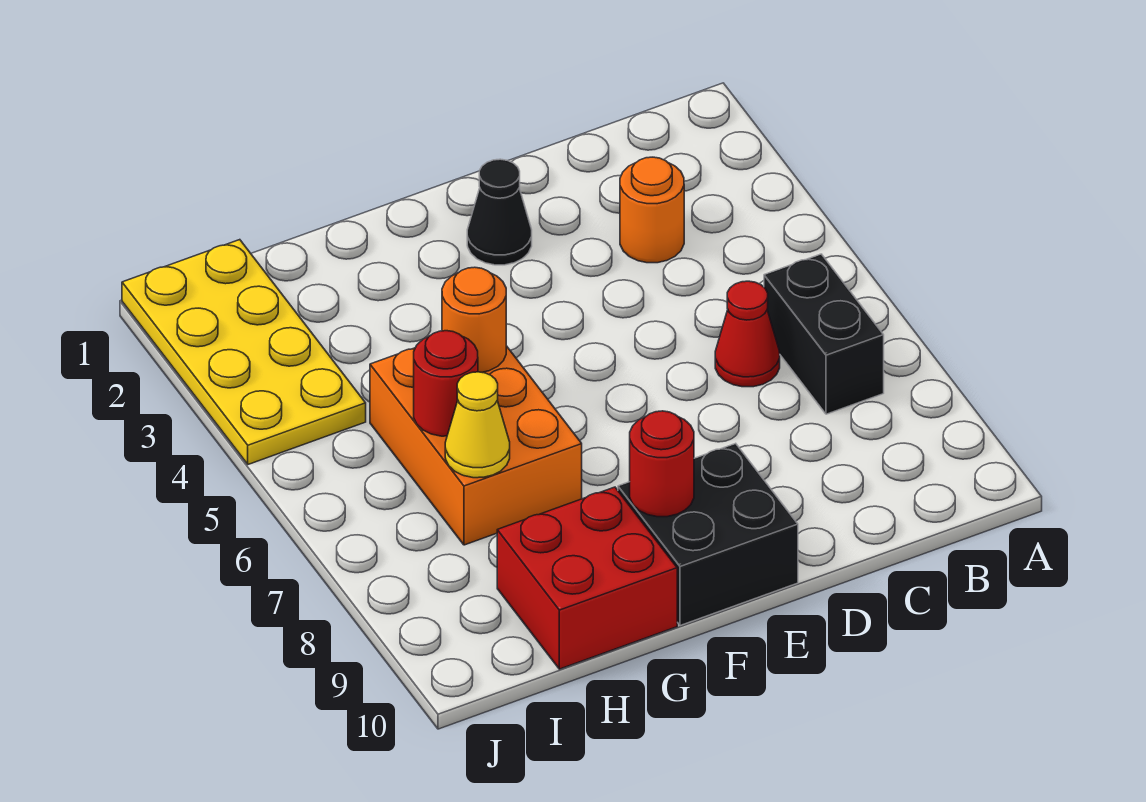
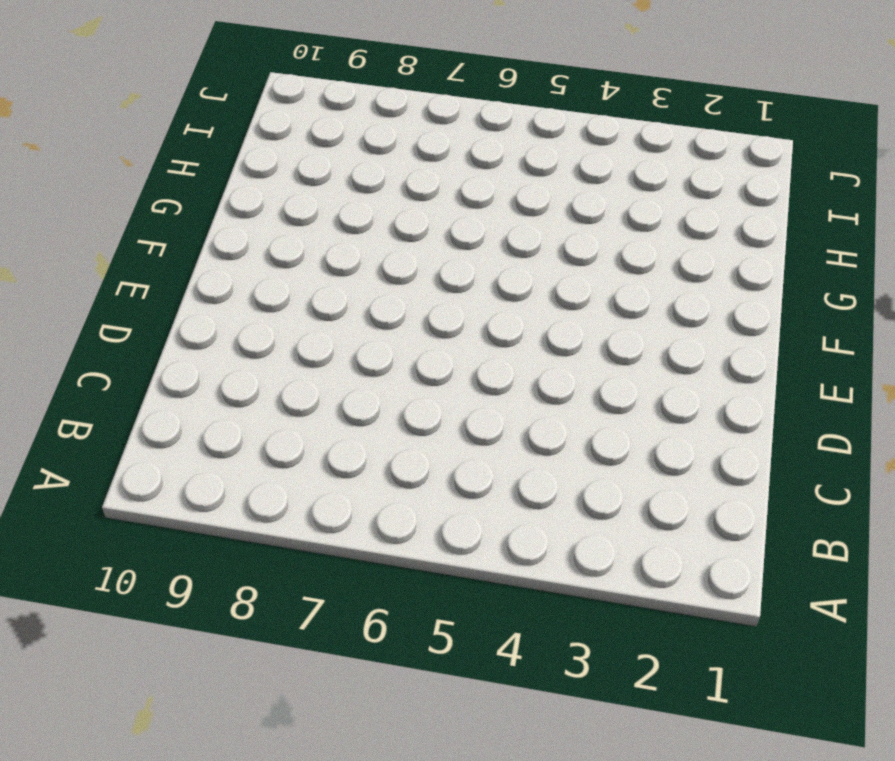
none -> black 1x2 brick [764,254,884,414]
none -> orange 1x1 round brick [620,157,684,263]
none -> red 1x1 cone [715,281,780,387]

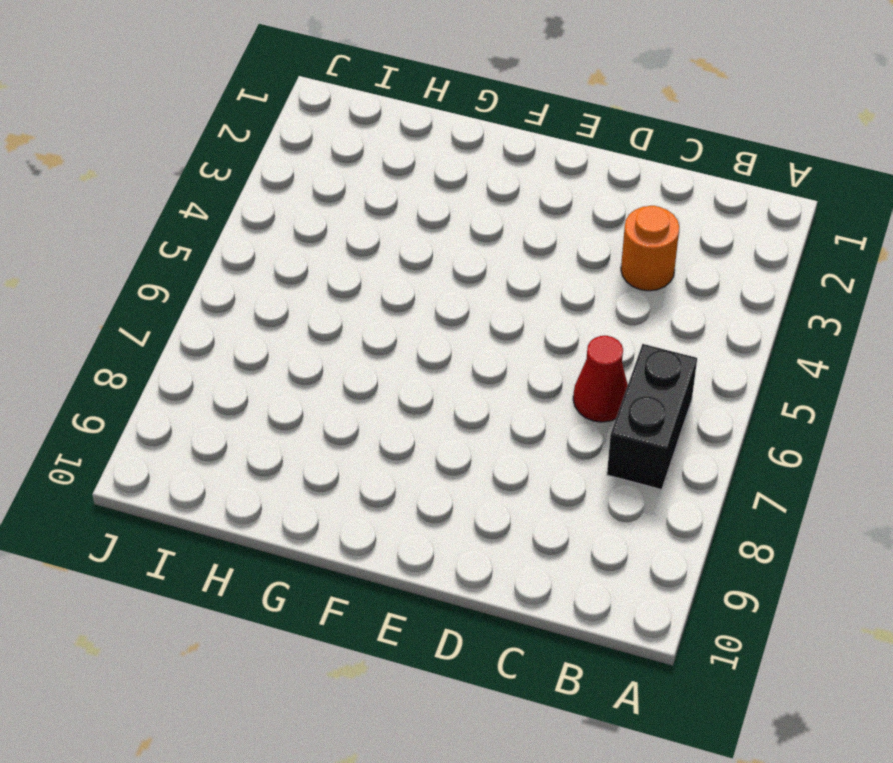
none -> black 1x1 cone [467,159,532,265]
none -> black 2x2 brick [618,443,798,626]
none -> orange 2x3 brick [370,346,582,545]

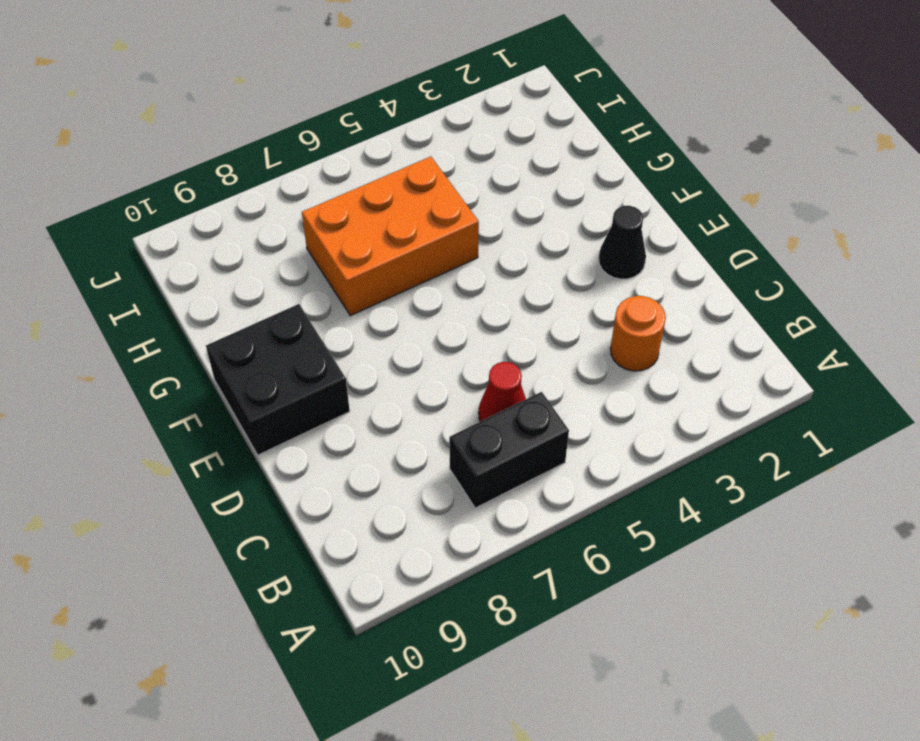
none -> red 2x2 brick [497,487,677,669]
none -> yellow 2x4 plate [122,240,366,464]
none -> red 1x1 round brick [630,411,694,517]

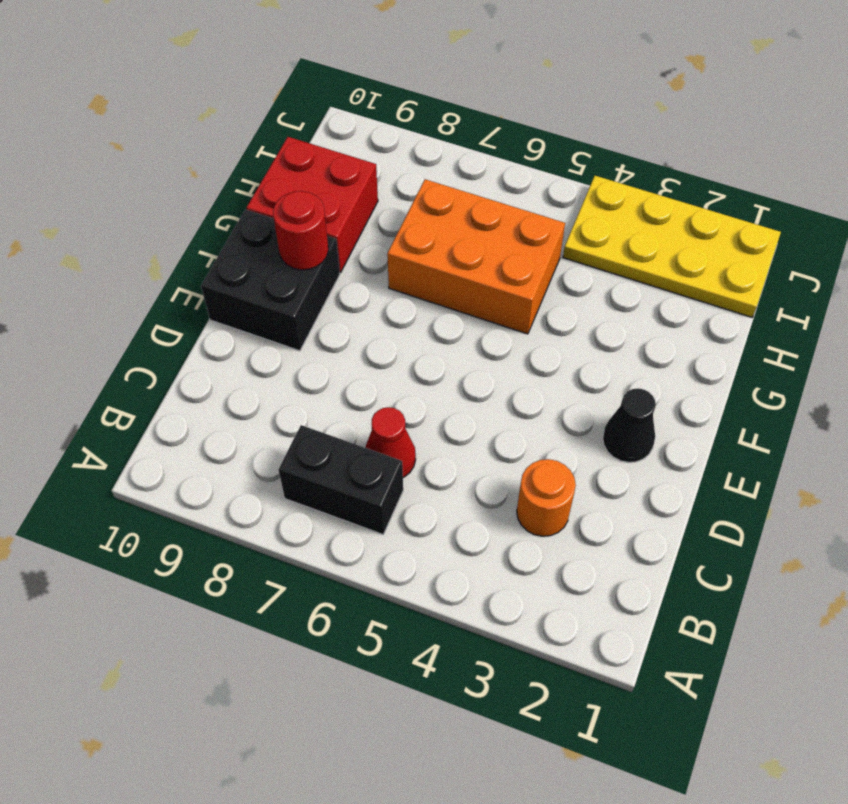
none -> orange 1x1 round brick [442,267,506,372]
none -> red 1x1 round brick [414,331,478,436]
none -> yellow 1x1 cone [445,372,510,478]

